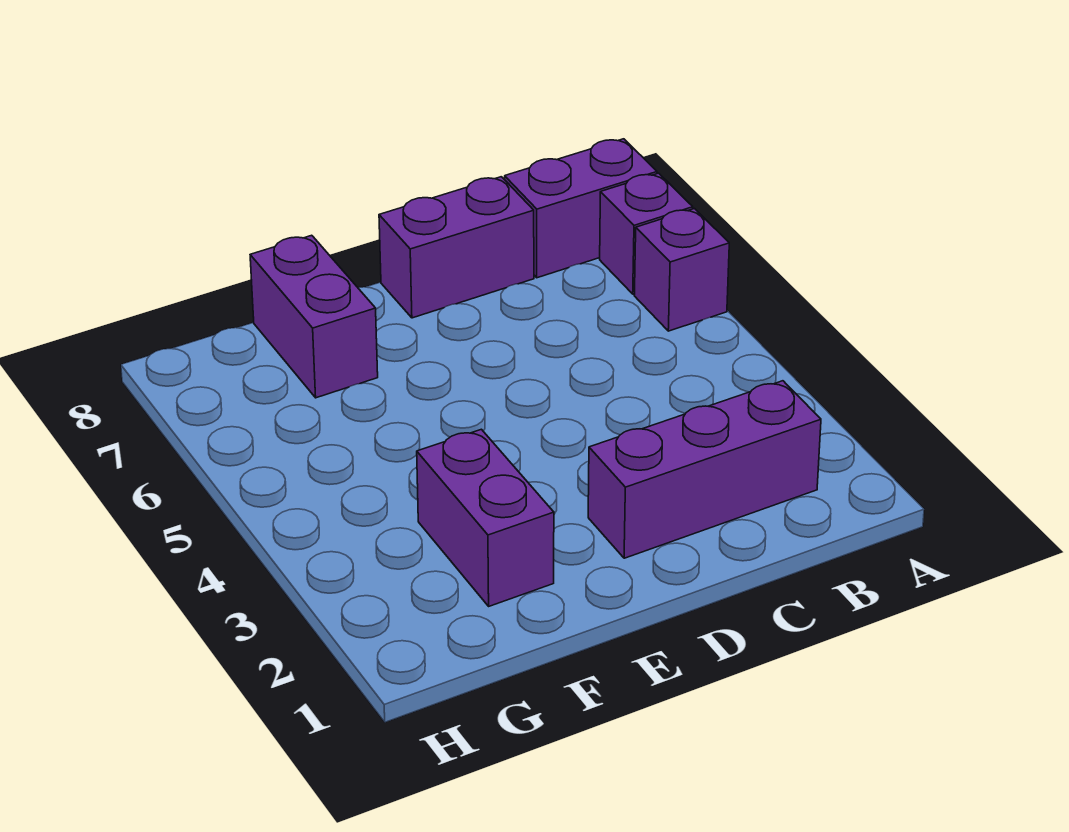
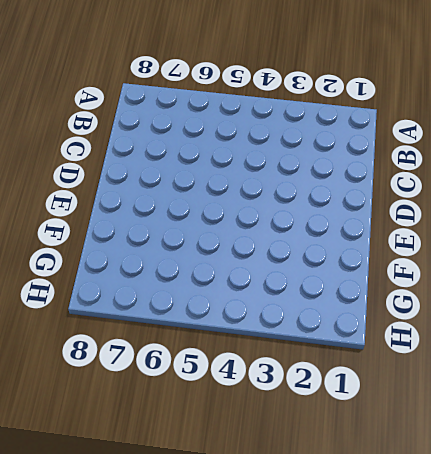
none -> purple 1x1 brick [634,209,729,331]
none -> purple 1x1 brick [600,173,693,294]

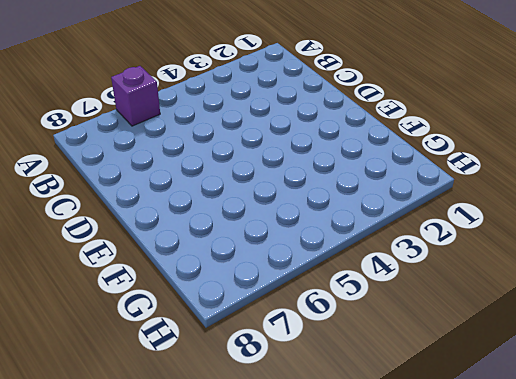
none -> purple 1x1 brick [600,173,693,294]
none -> purple 1x2 brick [505,139,657,278]

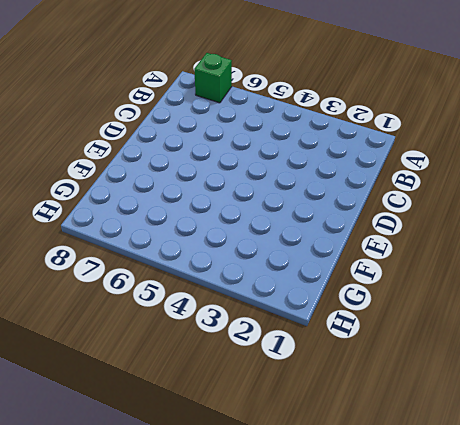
green 1x1 brick [194,53,232,103] -> purple 1x1 brick [600,173,693,294]
none -> purple 1x1 brick [634,209,729,331]
none -> purple 1x2 brick [505,139,657,278]

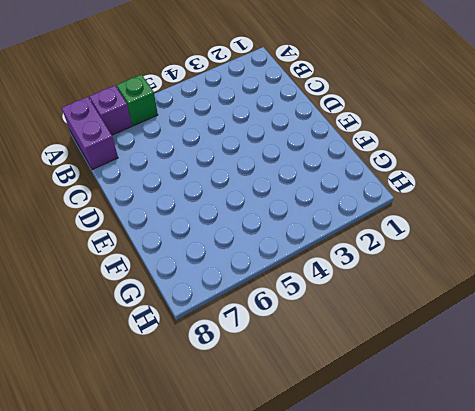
green 1x1 brick [117,75,158,126] -> purple 1x1 brick [634,209,729,331]
none -> purple 1x3 brick [588,381,821,558]
none -> purple 1x2 brick [379,177,534,318]

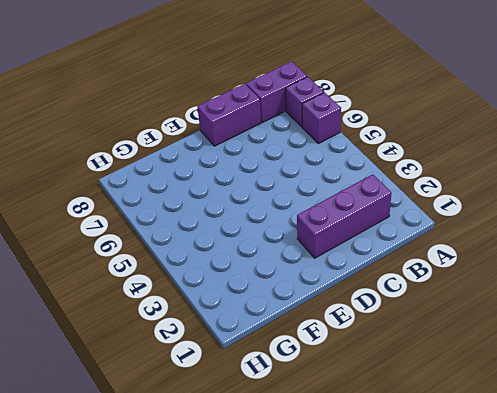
none -> purple 1x2 brick [417,429,554,606]
none -> purple 1x2 brick [250,235,378,398]

